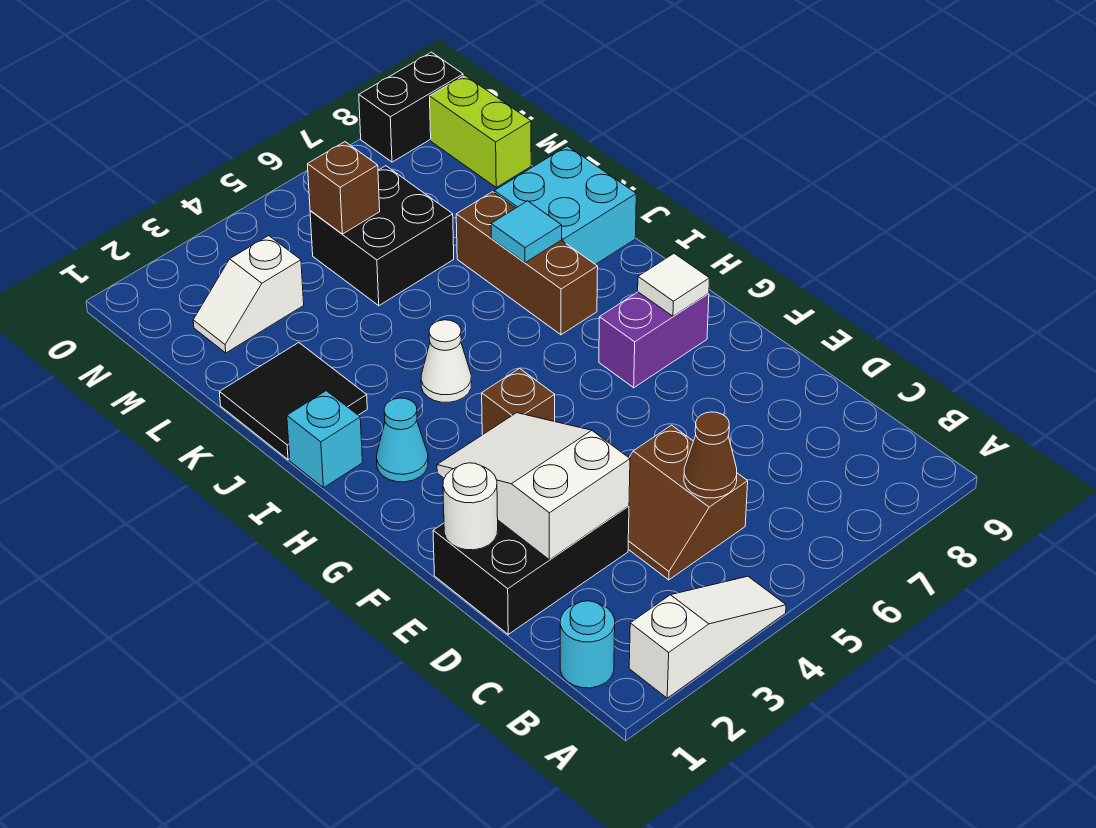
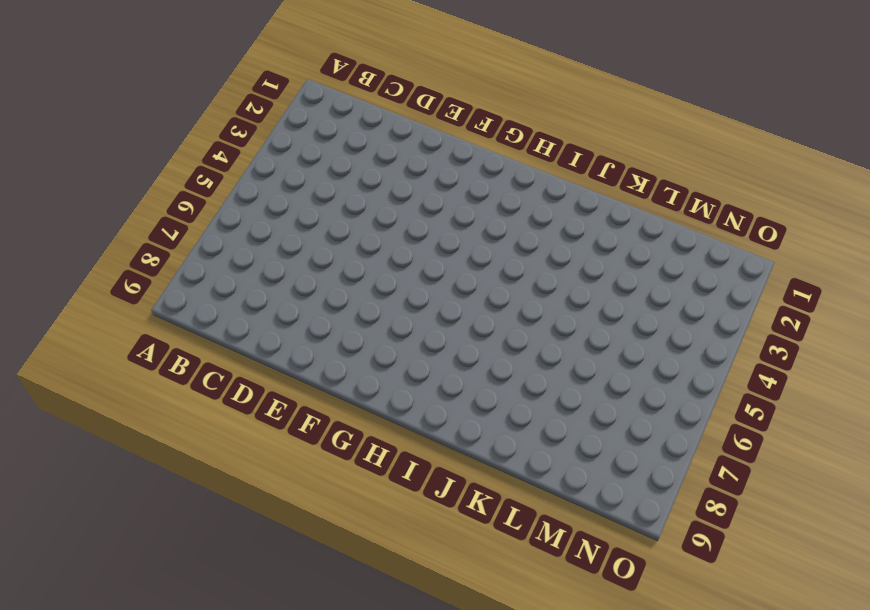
none -> white 1x3 slope [629,576,786,698]
none -> cyan 1x1 round brick [560,601,615,688]
none -> brown 2x2 slope [628,425,748,580]

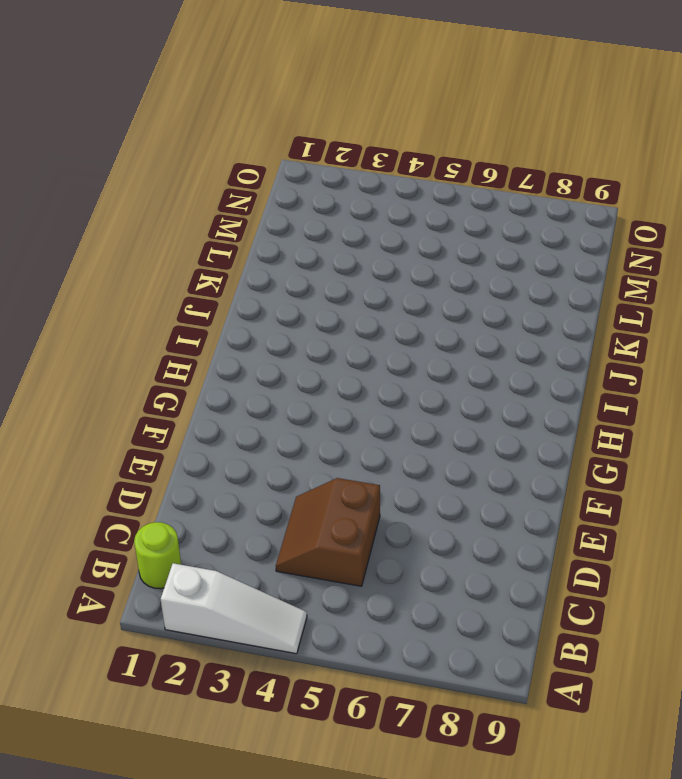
lime 1x1 round brick [134,522,181,589] -> cyan 1x1 round brick [560,601,615,688]
none -> black 2x3 brick [433,506,629,634]
none -> brown 1x1 brick [482,368,555,435]
none -> purple 1x2 brick [599,292,709,388]

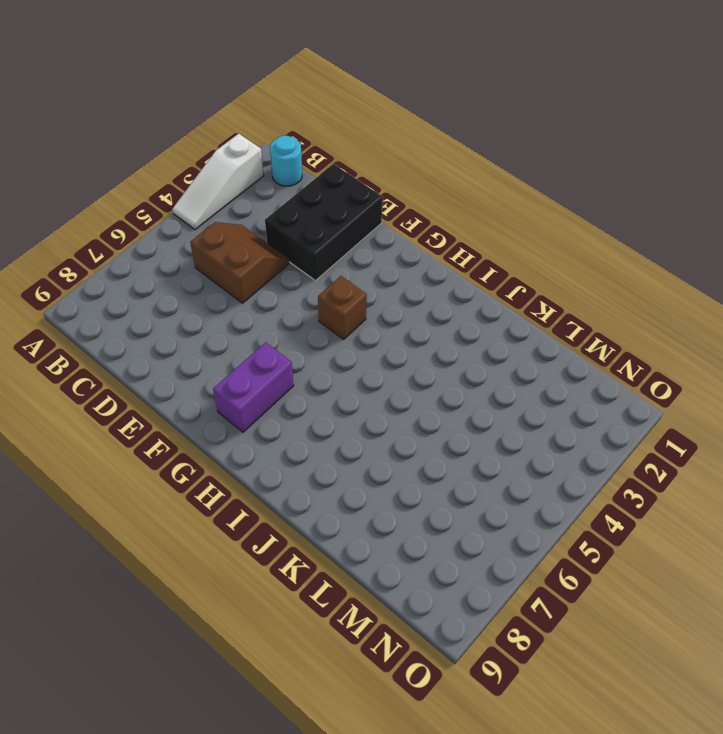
none -> cyan 1x1 cone [377,398,428,482]
none -> cyan 1x1 brick [287,391,362,488]
none -> white 1x1 cone [421,320,472,402]

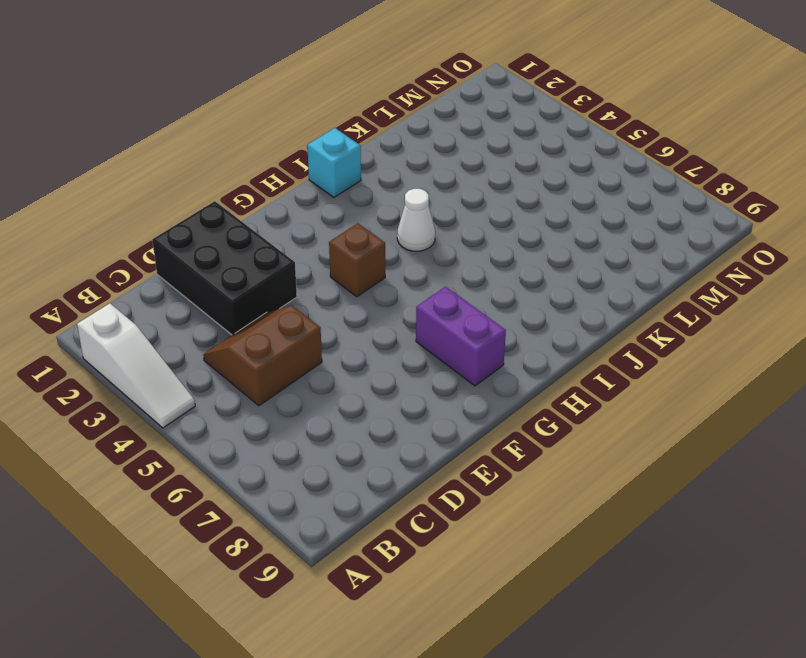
none -> cyan 1x1 round brick [560,601,615,688]
none -> cyan 1x1 cone [377,398,428,482]
none -> brown 1x3 brick [456,192,598,335]

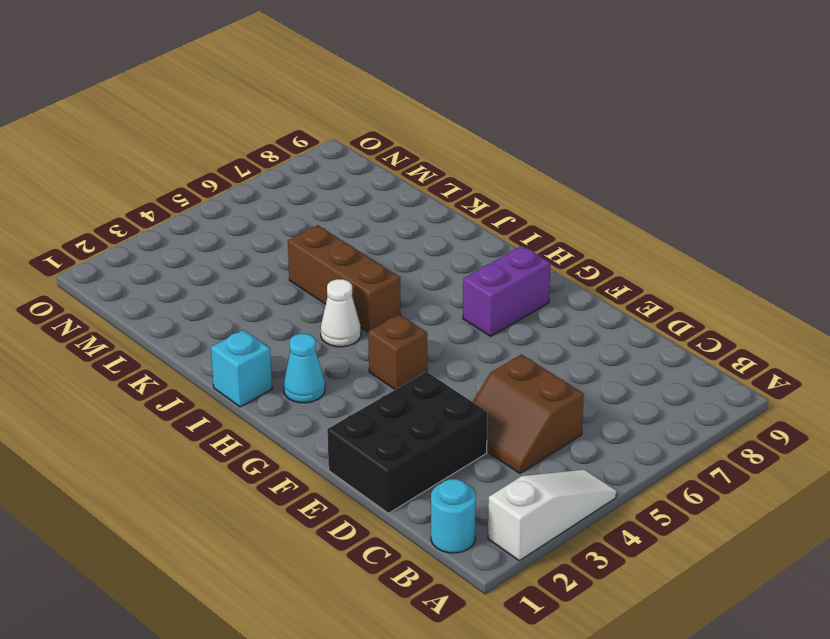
brown 1x3 brick [288,225,401,332] -> brown 1x3 brick moved to [456,192,598,335]
none -> black 2x2 tile [220,343,367,460]
none -> cyan 2x2 brick [494,146,636,265]
none -> black 2x2 brick [310,166,454,306]

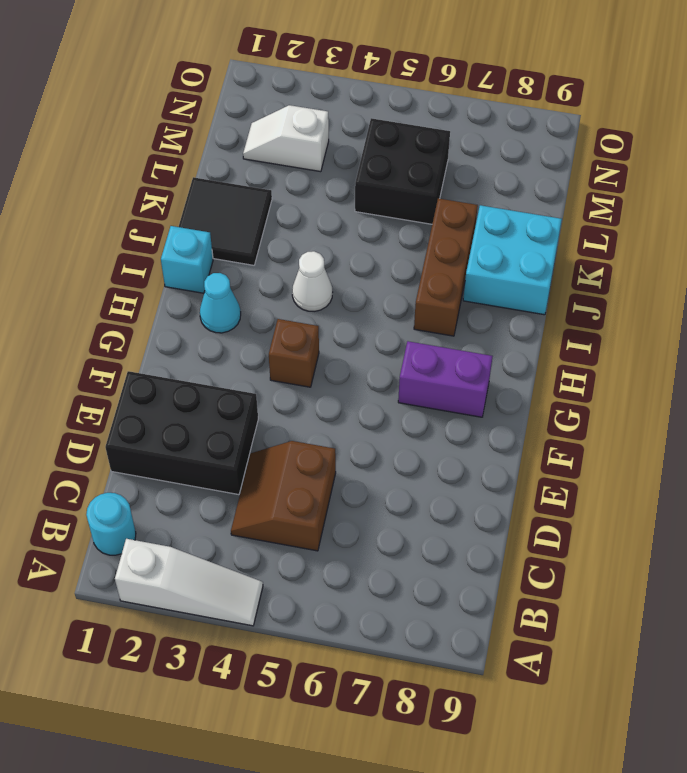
none -> lime 1x2 brick [430,75,531,187]
none -> black 1x2 brick [359,52,463,162]
none -> brown 1x1 cone [684,412,737,498]

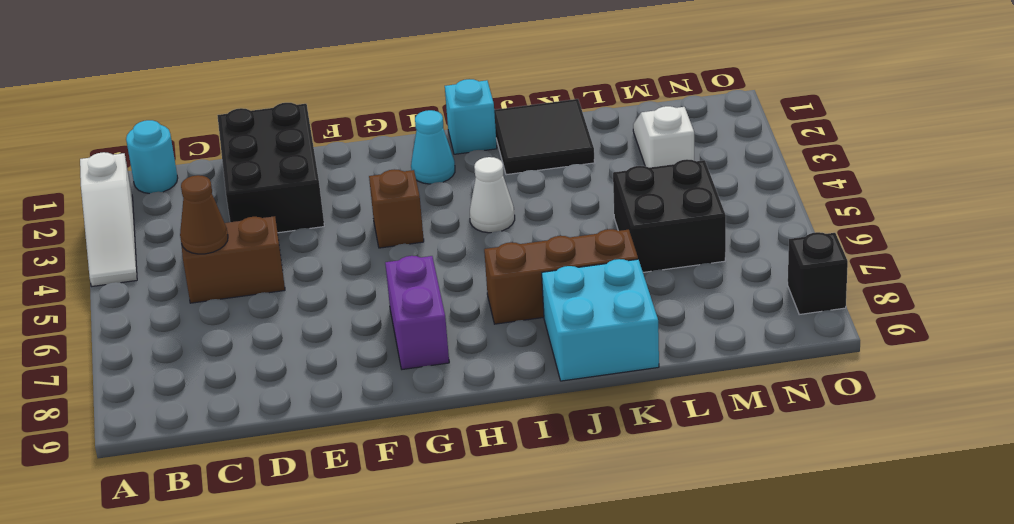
black 1x1 brick [788,232,848,314] -> black 1x2 brick [359,52,463,162]
none -> lime 1x2 brick [430,75,531,187]
none -> white 2x3 slope [437,413,630,560]
none -> white 1x1 round brick [443,463,498,550]

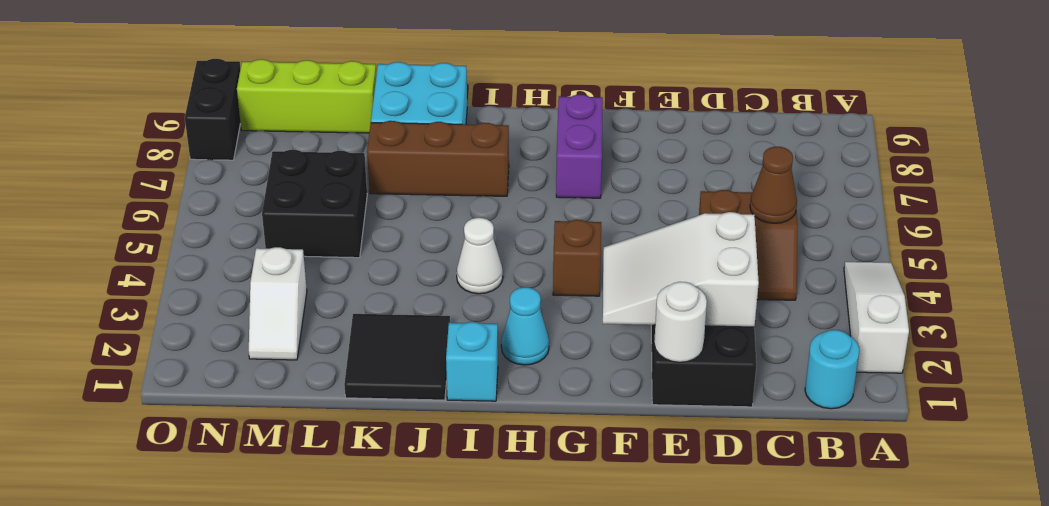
lime 1x3 brick [237,59,376,133] -> lime 1x2 brick [430,75,531,187]
none -> white 1x1 tile [638,254,710,316]
none -> cyan 1x1 tile [491,201,562,263]
none -> brown 1x1 brick [307,142,380,234]

